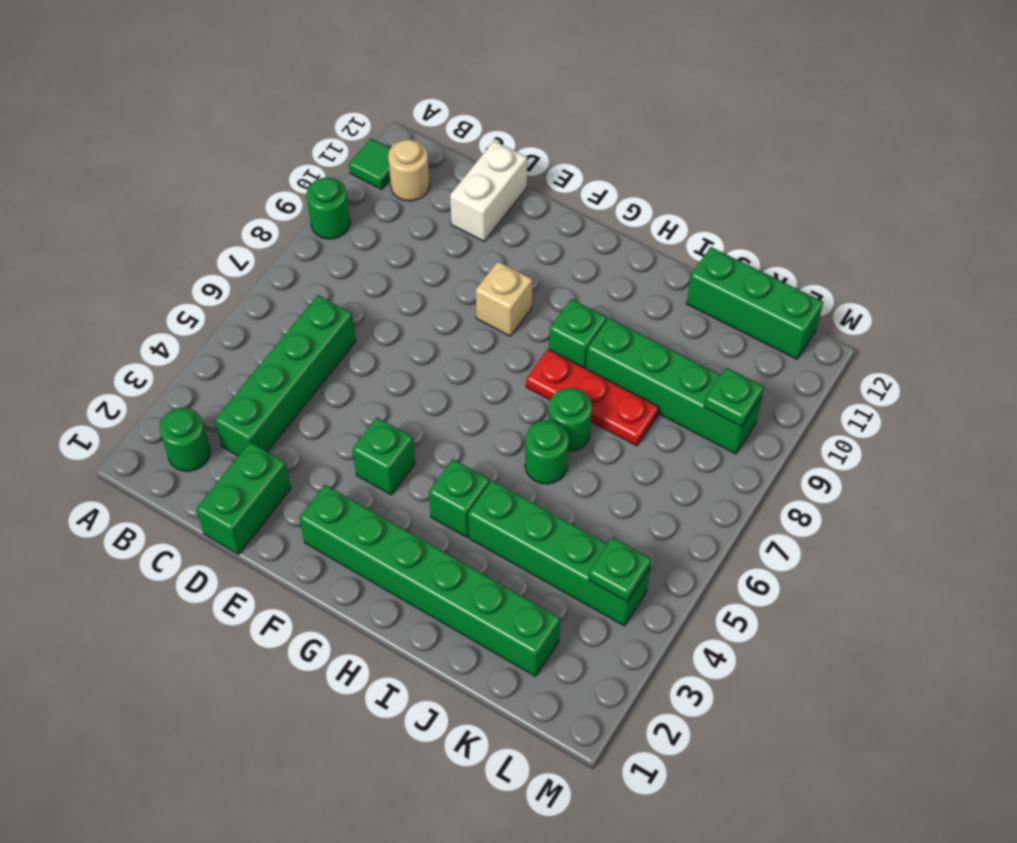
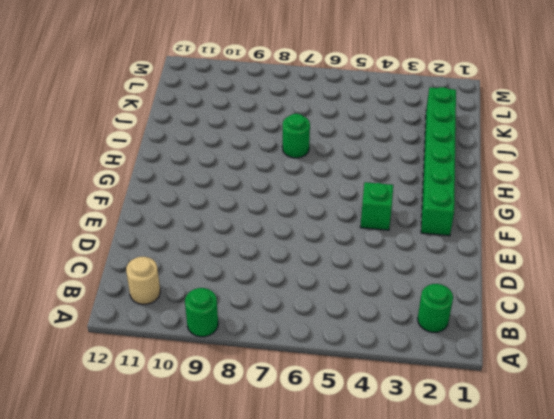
none -> green 1x1 tile [349,138,391,189]
none -> green 1x4 brick [215,295,356,456]
none -> green 1x2 brick [196,442,291,554]

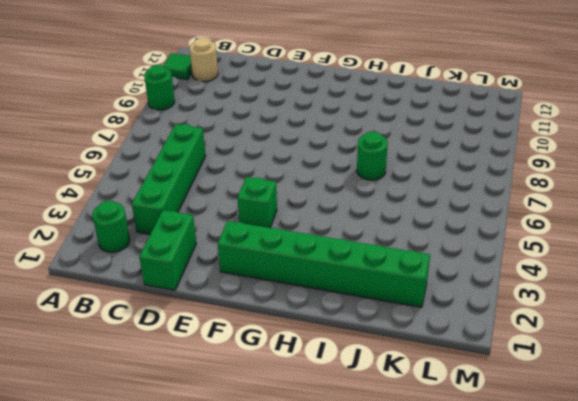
none -> white 1x2 brick [450,141,527,241]
none -> tan 1x1 brick [476,262,532,336]
none -> green 1x1 brick [429,459,490,537]

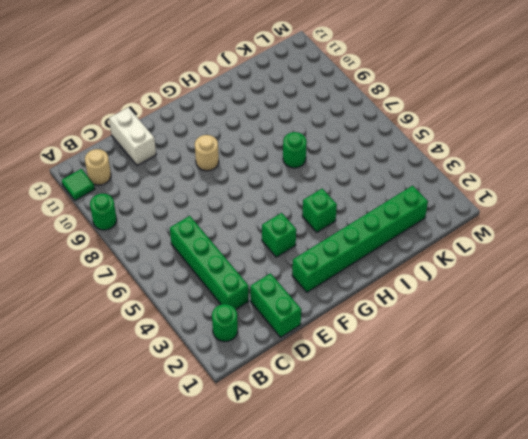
tan 1x1 round brick [195,135,219,171] -> tan 1x1 brick [476,262,532,336]
none -> red 1x3 plate [526,349,659,446]
none -> green 1x1 brick [549,299,607,368]
none -> green 1x4 brick [468,481,650,626]

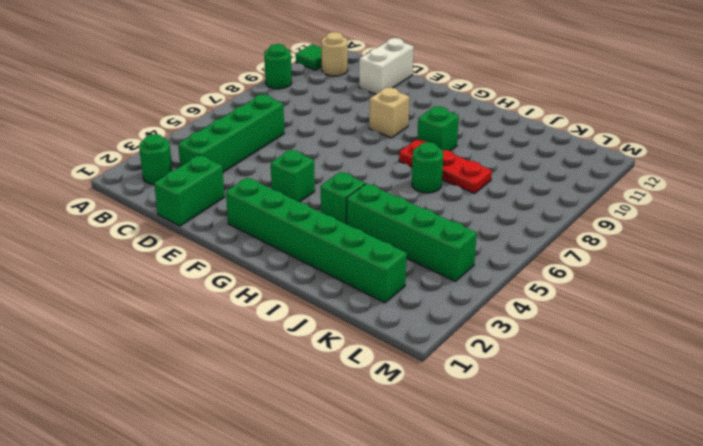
none -> green 1x1 round brick [525,420,569,484]
none -> green 1x4 brick [586,318,762,454]
none -> green 1x3 brick [687,247,823,359]

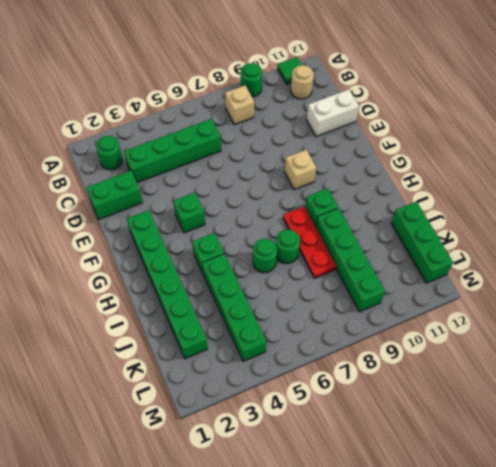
tan 1x1 brick [225,85,254,125] -> none
none -> green 1x1 plate [588,537,652,602]
none -> green 1x1 plate [704,367,764,427]

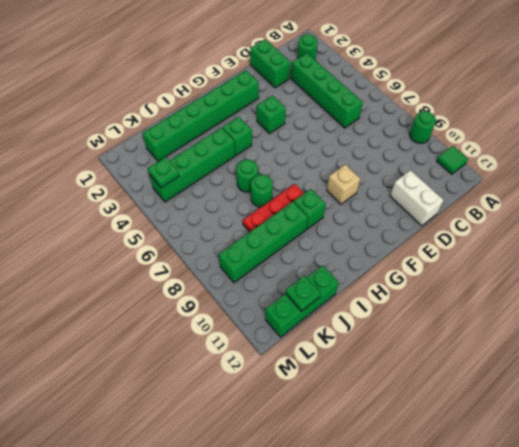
green 1x1 plate [285,276,321,311] -> green 1x1 plate moved to [704,367,764,427]
none -> tan 1x1 round brick [388,140,429,201]

